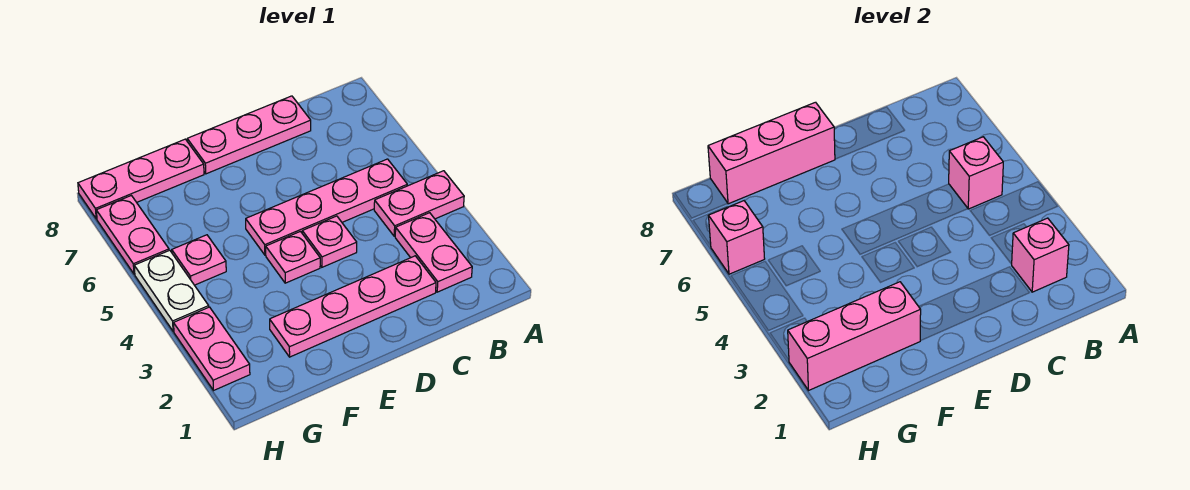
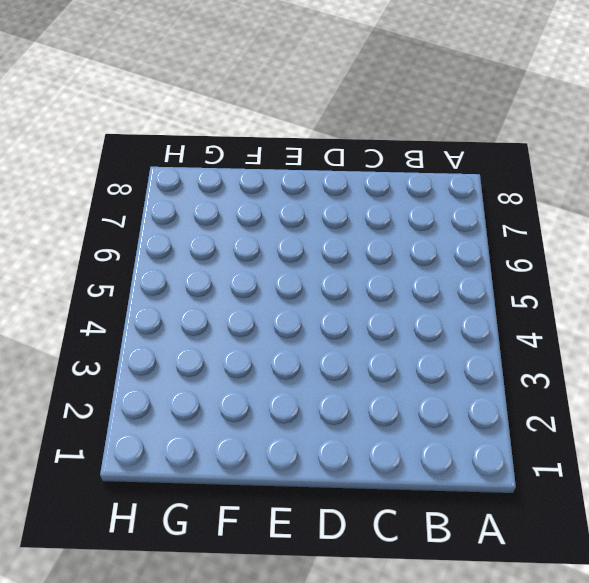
none -> pink 1x2 plate [374,171,464,236]
none -> pink 1x2 plate [395,213,472,292]
none -> pink 1x4 plate [246,159,407,255]

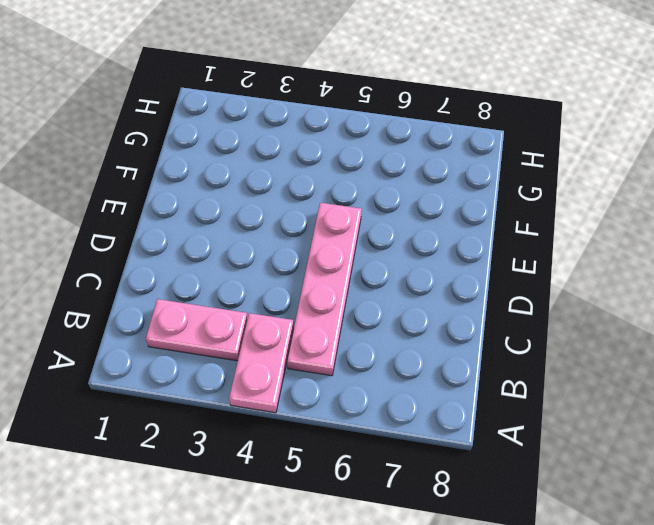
none -> pink 1x4 plate [270,256,436,357]
none -> pink 1x3 plate [187,96,311,174]
none -> pink 1x1 plate [302,216,357,267]

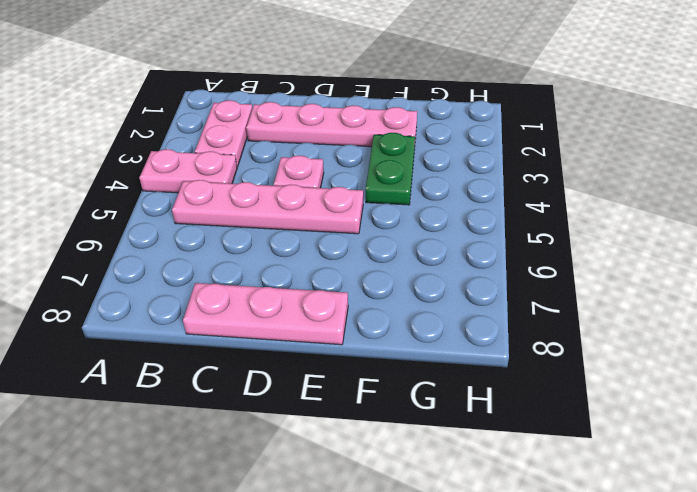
green 1x2 plate [366,133,415,205] -> none
none -> pink 1x1 plate [266,232,320,283]
none -> pink 1x3 plate [78,139,204,219]
none -> pink 1x1 plate [172,235,226,285]

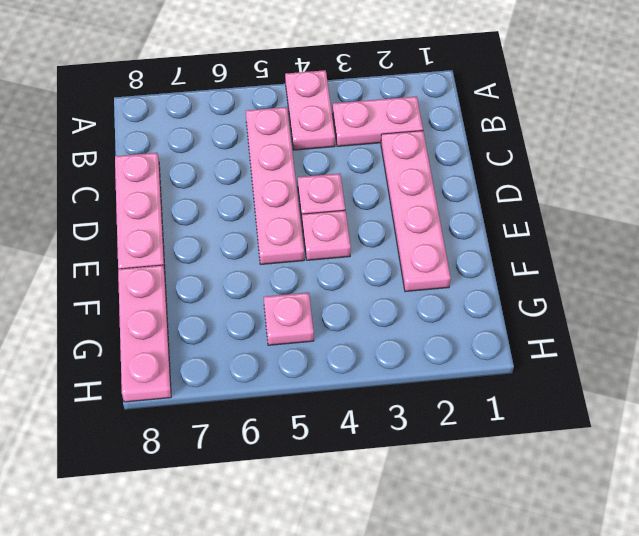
none -> pink 1x2 plate [174,307,250,390]
none -> white 1x2 plate [134,250,209,331]
none -> pink 1x2 plate [96,196,169,274]

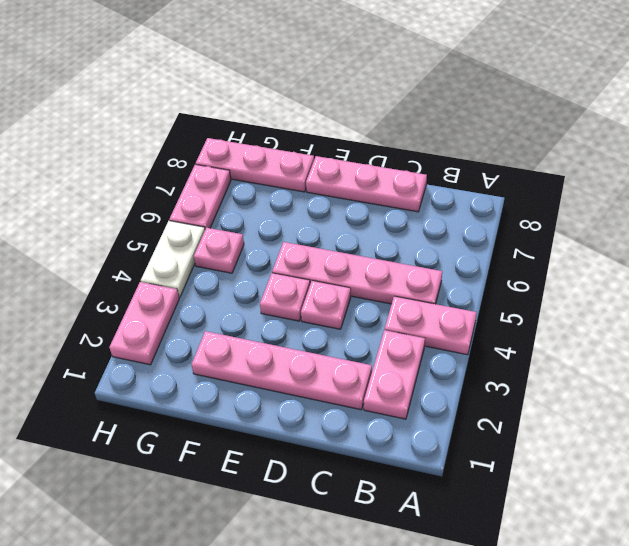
none -> pink 1x1 brick [1012,218,1069,292]
none -> pink 1x1 brick [949,137,1003,209]
none -> pink 1x3 brick [708,102,835,204]

